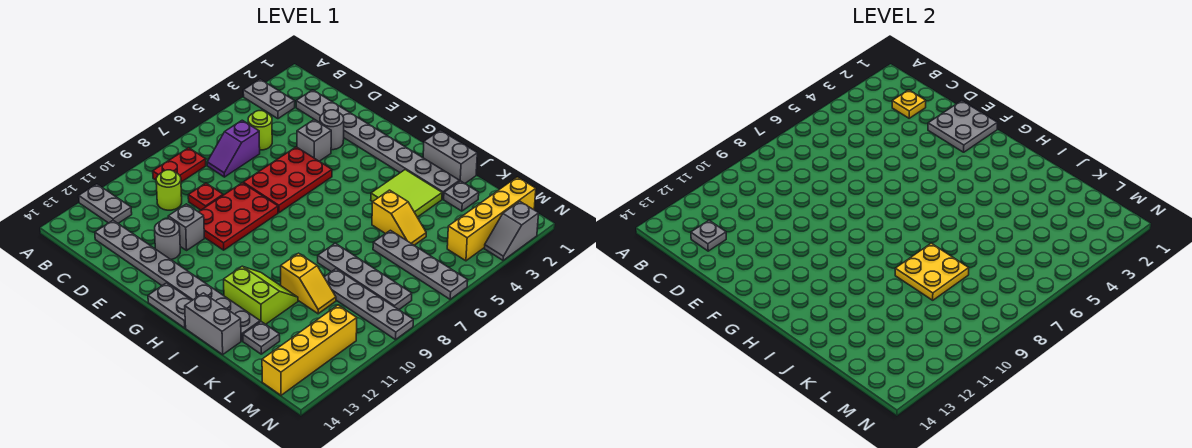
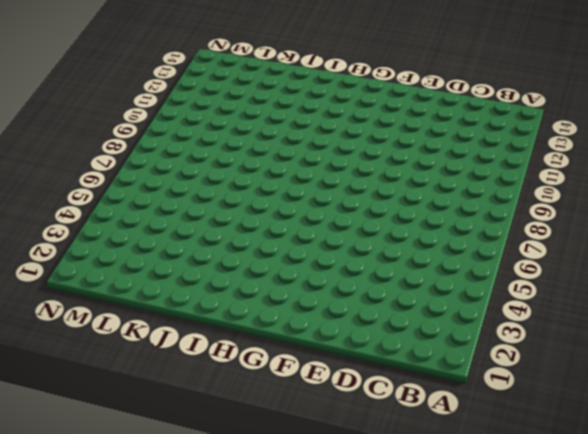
none -> grey 1x2 plate [243,79,295,119]
none -> grey 1x2 plate [79,184,132,223]
none -> red 1x2 plate [153,148,206,182]
none -> grey 1x8 plate [296,90,459,199]

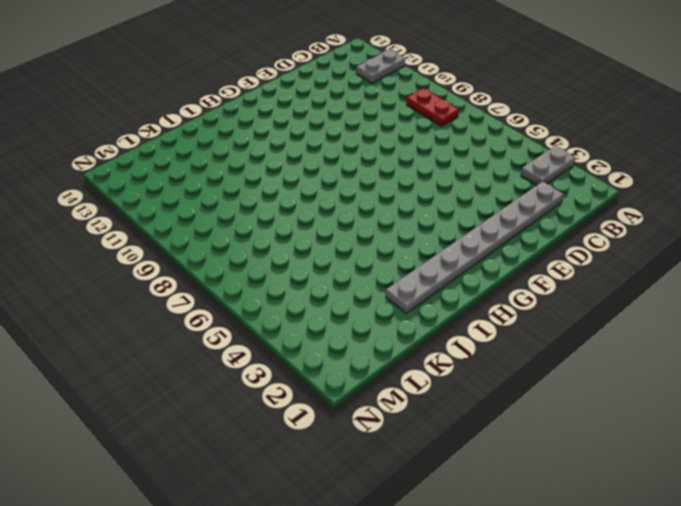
none -> lime 1x1 round brick [248,111,272,150]
none -> purple 1x2 slope [207,120,260,177]
none -> lime 1x1 round brick [156,170,182,210]
none -> grey 1x8 plate [95,220,260,341]

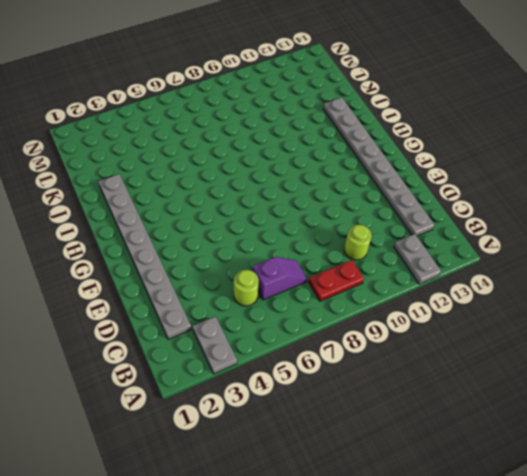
none -> red 1x1 plate [188,183,223,210]
none -> grey 1x1 round brick [320,110,344,150]
none -> grey 1x1 brick [297,120,331,161]
none -> red 2x3 plate [243,147,332,213]

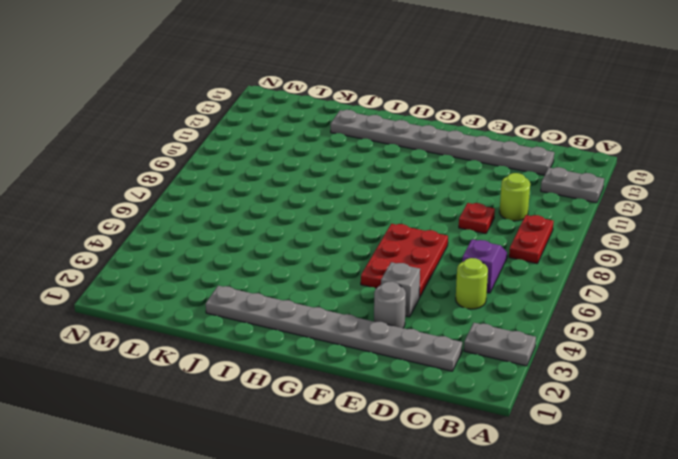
none -> red 2x3 plate [199,183,278,250]
none -> grey 1x1 brick [168,204,204,250]
none -> grey 1x1 round brick [155,219,180,259]
none -> grey 1x2 plate [148,283,192,328]

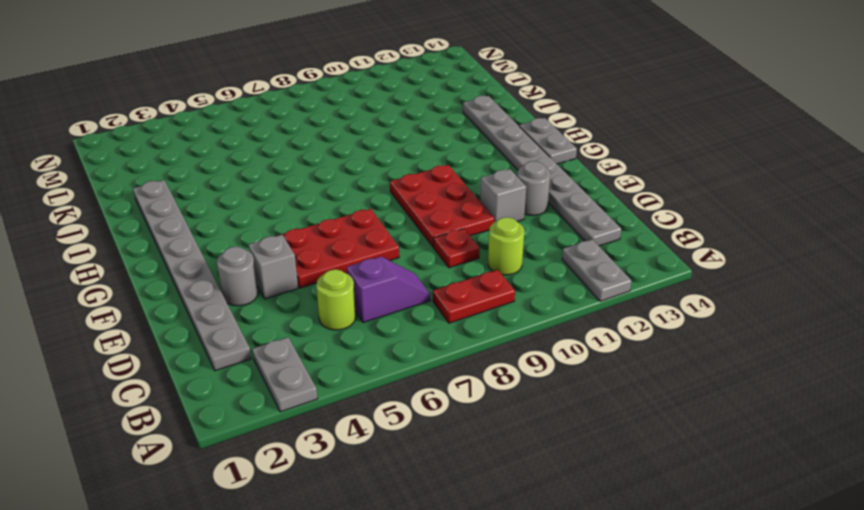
red 2x3 plate [390,165,494,247] -> red 2x3 plate turned to [199,183,278,250]
none -> grey 1x2 brick [423,130,477,184]
none -> lime 2x2 tile [371,170,442,217]
none -> lime 2x2 slope [224,266,298,324]
none -> grey 1x2 brick [185,293,241,354]

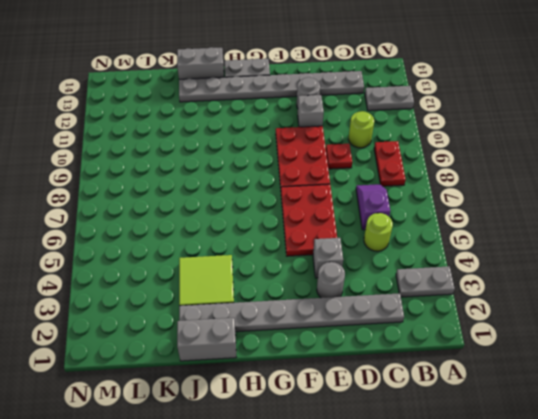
none -> lime 2x2 slope [224,266,298,324]
none -> yellow 1x2 slope [372,190,426,245]
none -> grey 1x4 plate [318,243,412,310]
none -> yellow 1x2 slope [281,253,336,314]

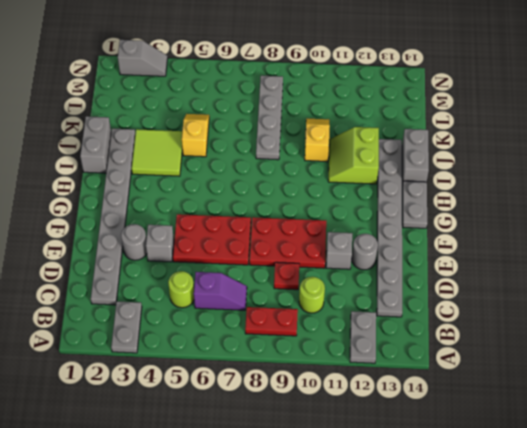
none -> grey 1x1 plate [444,181,479,211]
none -> grey 1x4 plate [373,230,468,299]
none -> grey 1x4 plate [324,269,413,340]
none -> grey 1x1 plate [243,322,280,354]

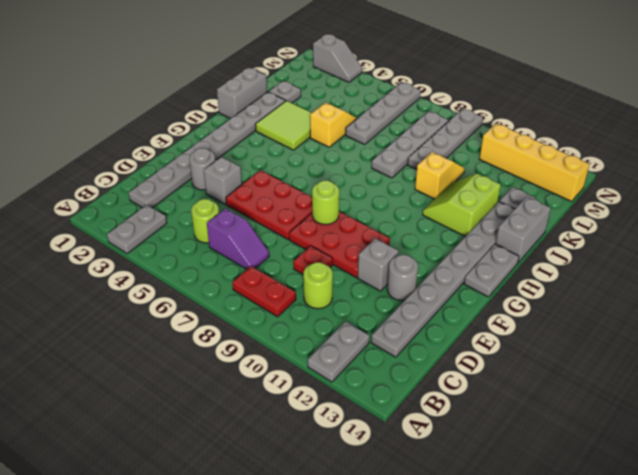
lime 1x1 round brick [312,180,339,225] -> none
none -> yellow 1x4 brick [447,177,536,261]
none -> yellow 1x1 plate [892,90,926,118]
none -> grey 1x1 plate [691,220,726,251]
none -> grey 2x2 plate [928,101,997,152]

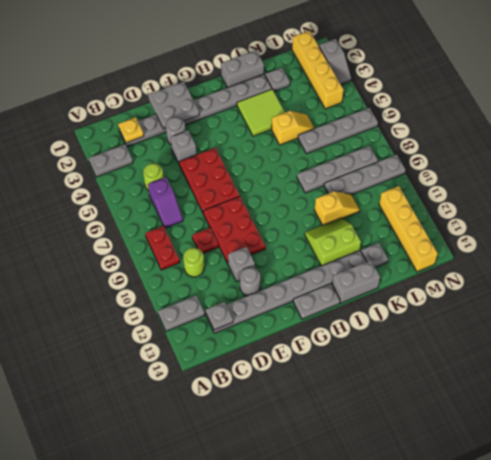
none -> yellow 2x2 plate [895,243,969,300]

